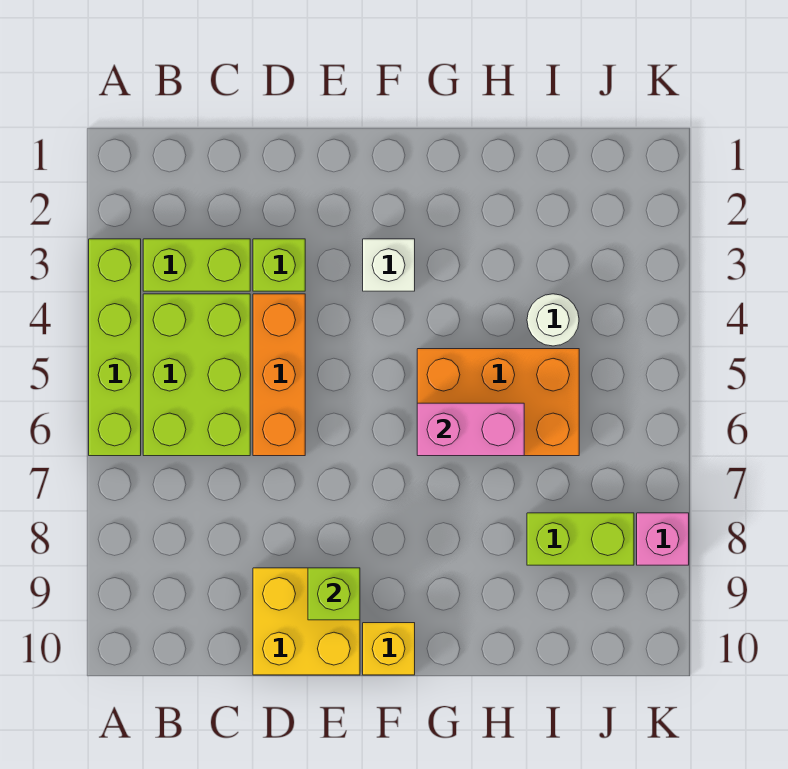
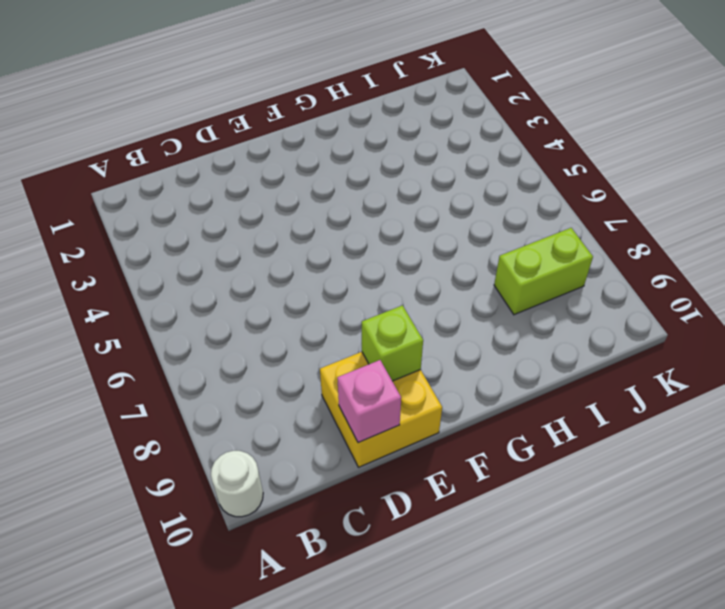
white 1x1 round brick [211,451,263,517] -> white 1x1 round brick moved to [527,294,579,346]
pink 1x1 brick [337,360,401,443] -> pink 1x1 brick moved to [637,513,689,565]
none -> lime 1x4 brick [89,239,141,456]
none -> lime 1x2 brick [143,239,250,291]
none -> lime 2x3 brick [143,294,250,456]

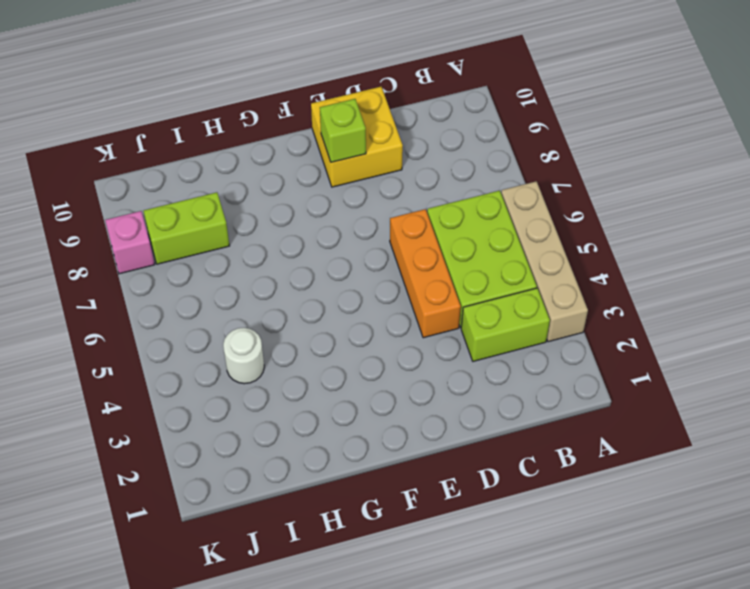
tan 1x4 brick [501,181,588,342] -> lime 1x4 brick [89,239,141,456]
none -> lime 1x1 brick [253,239,305,291]
none -> white 1x1 brick [363,239,415,291]
none -> yellow 1x1 brick [363,623,415,675]

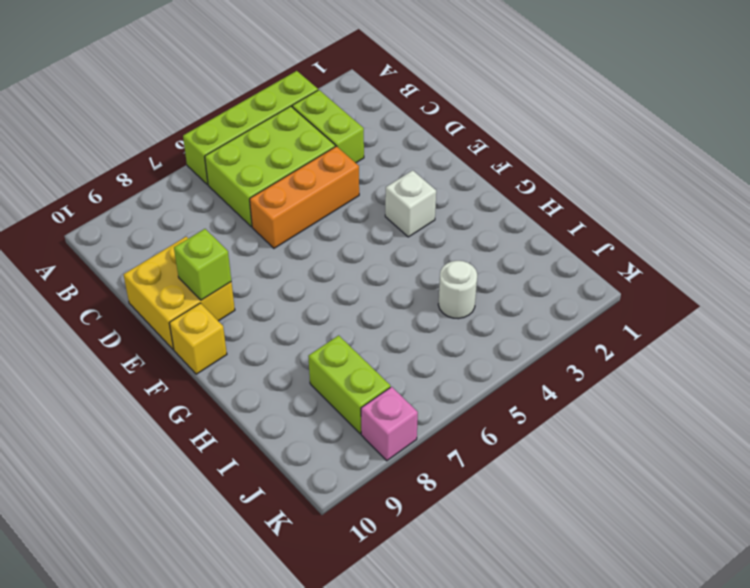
none -> lime 1x1 brick [253,239,305,291]
none -> orange 2x3 brick [417,349,579,456]
none -> pink 1x2 brick [417,403,524,456]

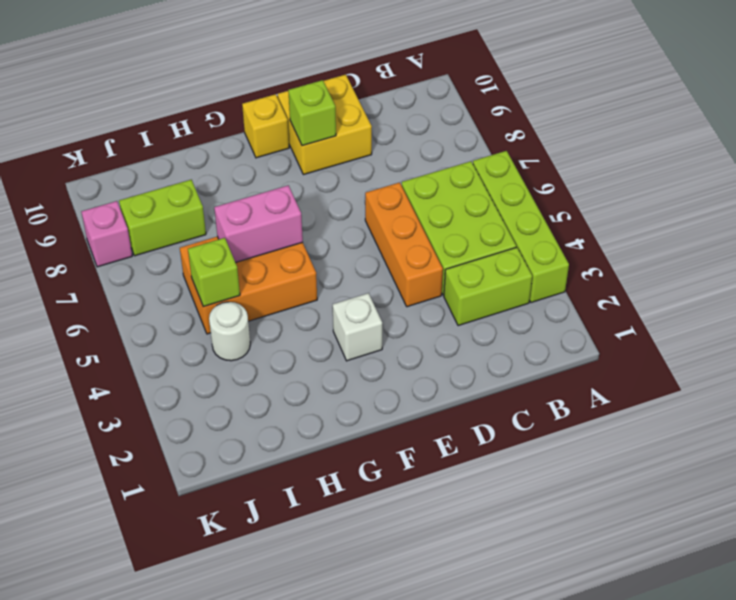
lime 1x1 brick [188,238,240,307] -> lime 1x1 brick moved to [253,239,305,291]

